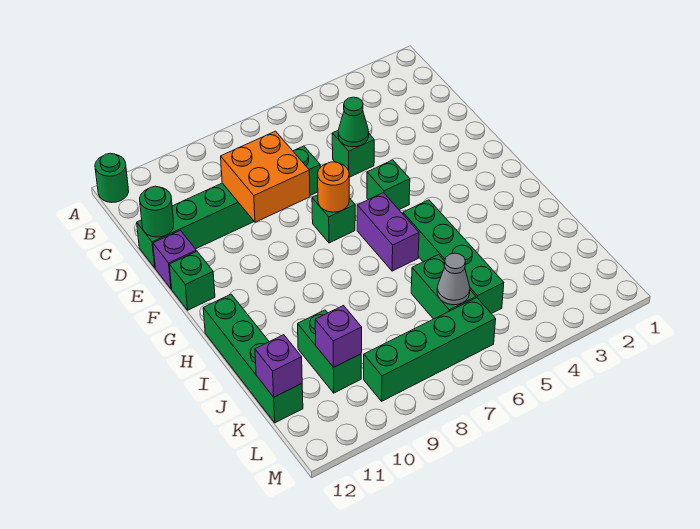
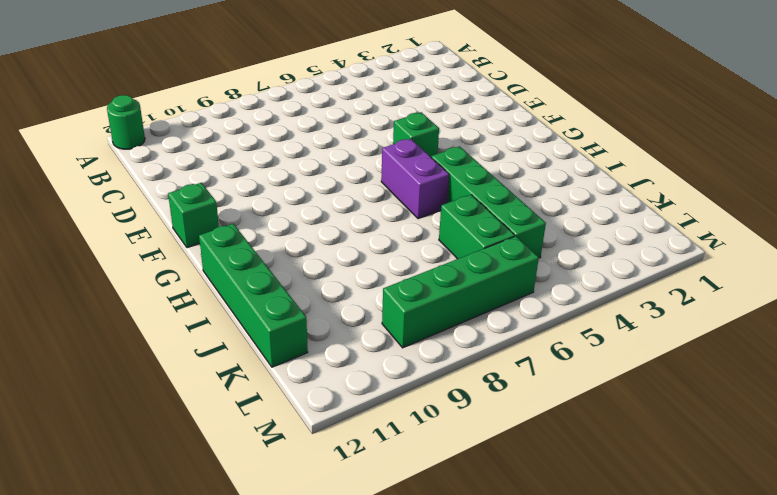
none -> green 1x1 brick [332,131,374,177]
none -> green 1x6 brick [137,146,320,268]
none -> purple 1x1 brick [153,230,196,289]

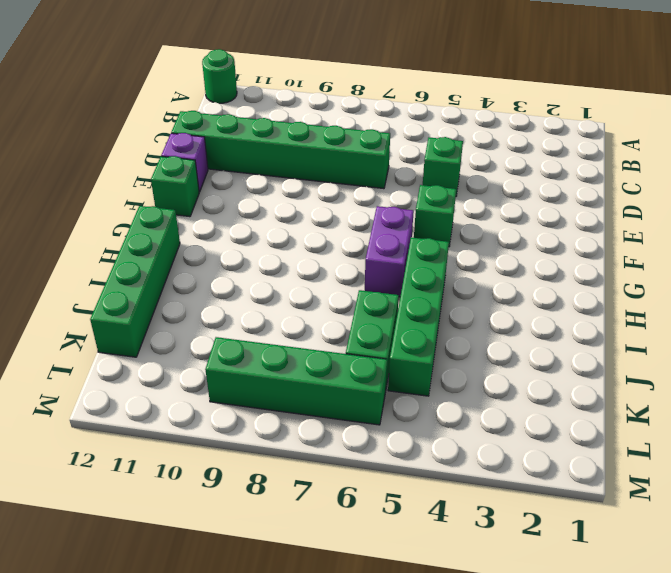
none -> green 1x1 brick [312,195,355,243]
none -> green 1x2 brick [298,310,361,393]
none -> green 1x1 cone [338,97,369,147]

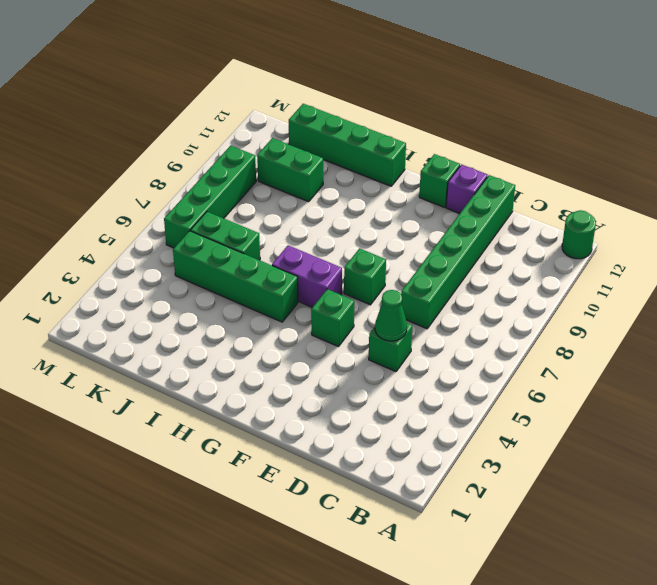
none -> orange 2x2 brick [221,131,310,222]
none -> green 1x1 round brick [140,186,174,237]
none -> orange 1x1 round brick [318,162,349,212]

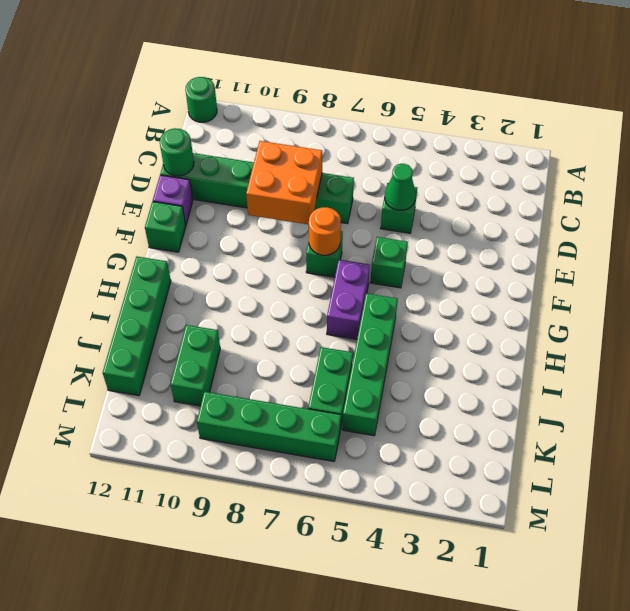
none -> grey 1x1 cone [437,253,470,305]
none -> purple 1x1 brick [315,306,362,367]
none -> purple 1x1 brick [255,335,302,397]

